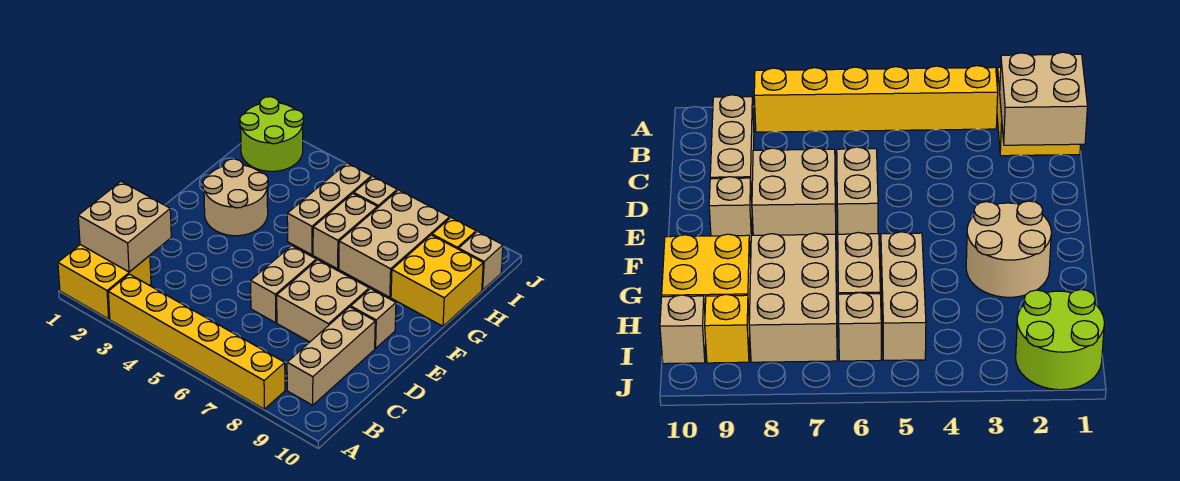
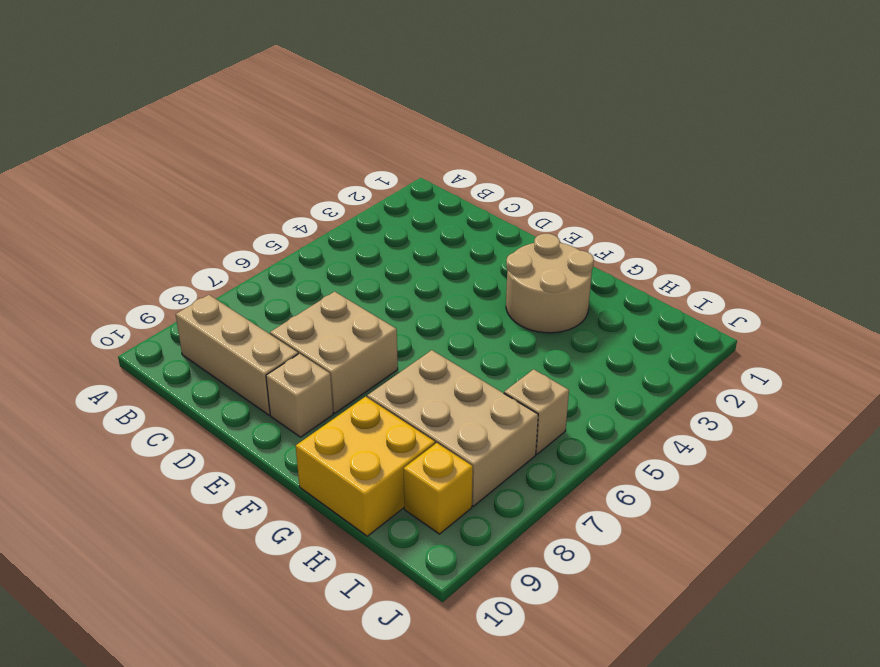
none -> yellow 2x2 brick [58,245,151,319]
none -> yellow 1x6 brick [108,274,285,409]
none -> tan 1x2 brick [251,246,316,323]

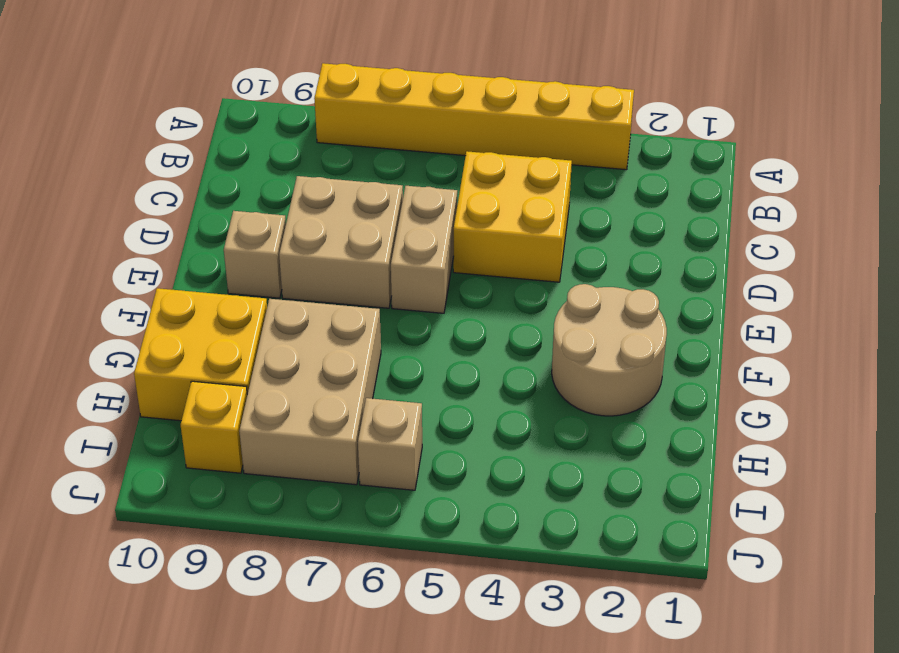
yellow 2x2 brick [453,151,572,282] -> yellow 2x2 brick moved to [58,245,151,319]
none -> tan 1x3 brick [287,307,375,405]
none -> tan 1x3 brick [287,163,371,255]
none -> tan 1x2 brick [313,194,377,269]

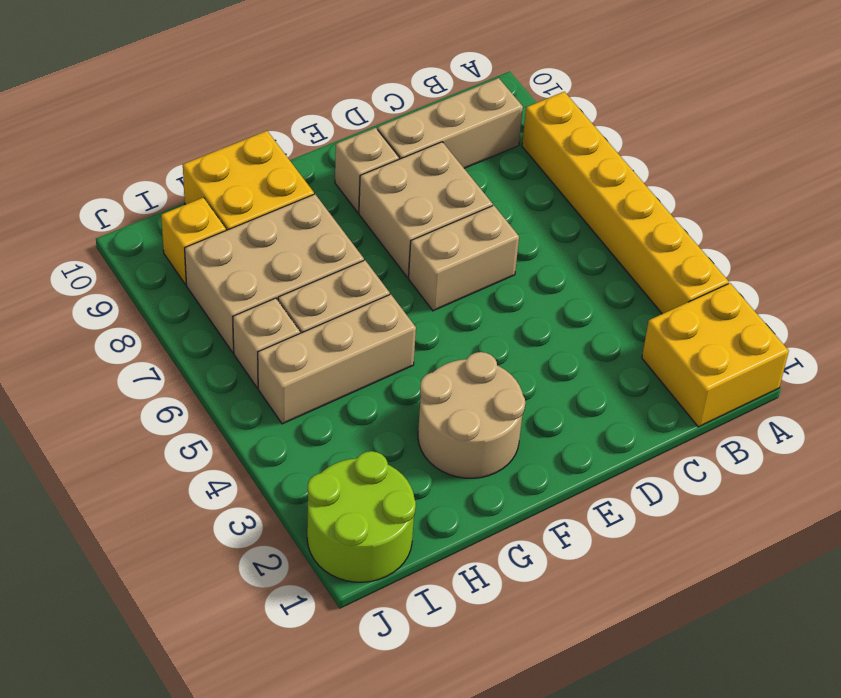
none -> tan 1x1 brick [459,232,503,290]
none -> tan 2x2 brick [78,181,171,272]

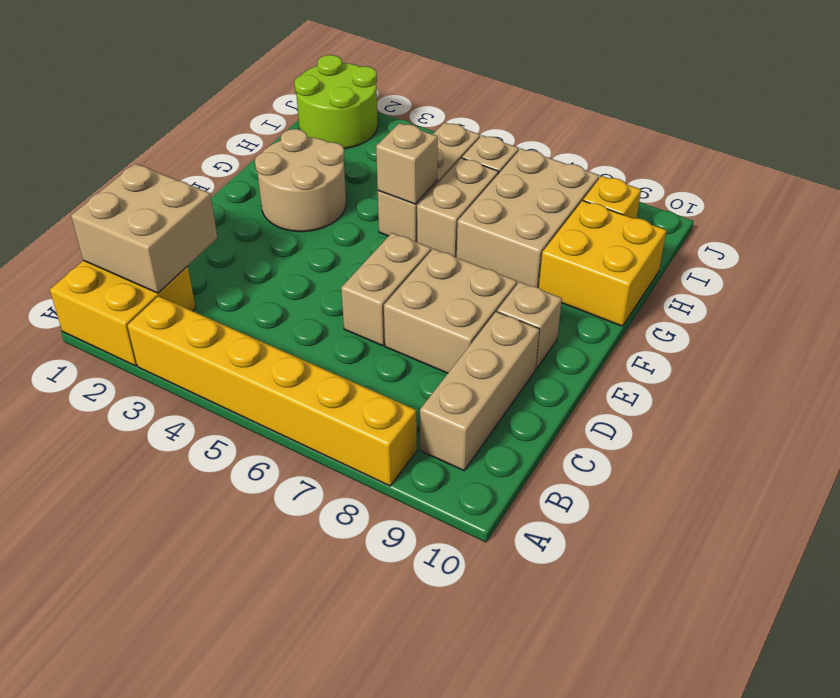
tan 1x1 brick [376,123,438,204] -> tan 1x1 brick moved to [459,232,503,290]

